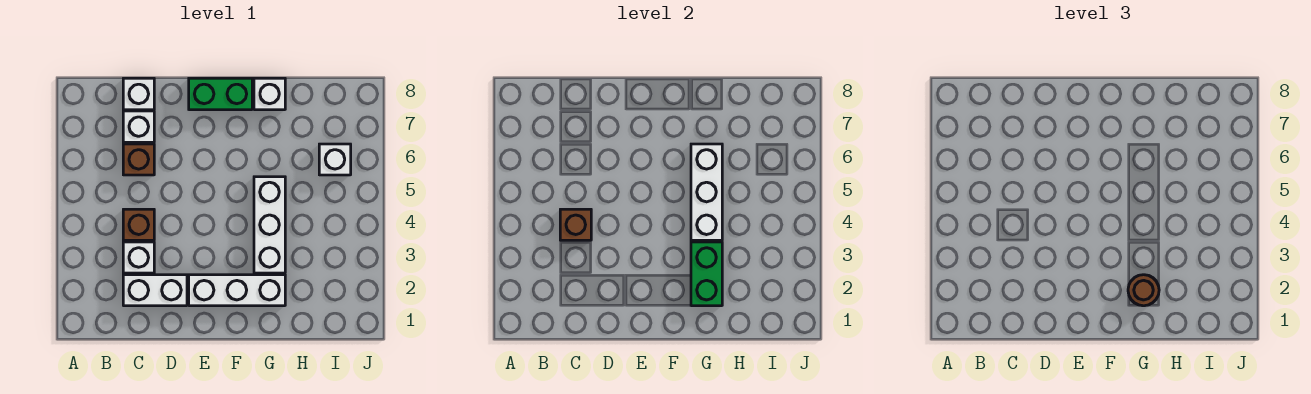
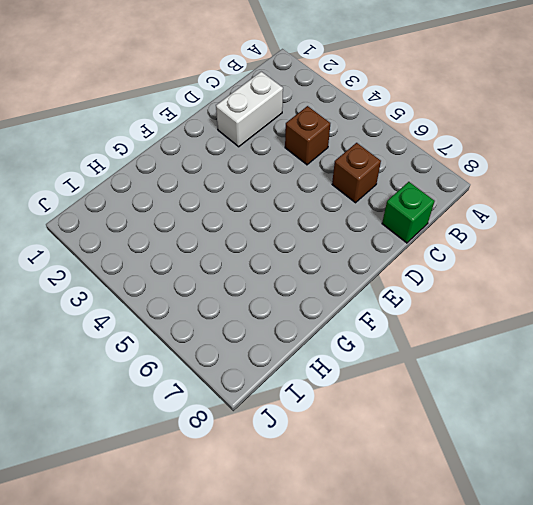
green 1x1 brick [382,182,435,243] -> white 1x1 brick [123,78,154,110]
none -> white 1x1 brick [123,242,154,273]
none -> white 1x1 brick [123,111,154,142]
none -> white 1x3 brick [189,275,285,306]

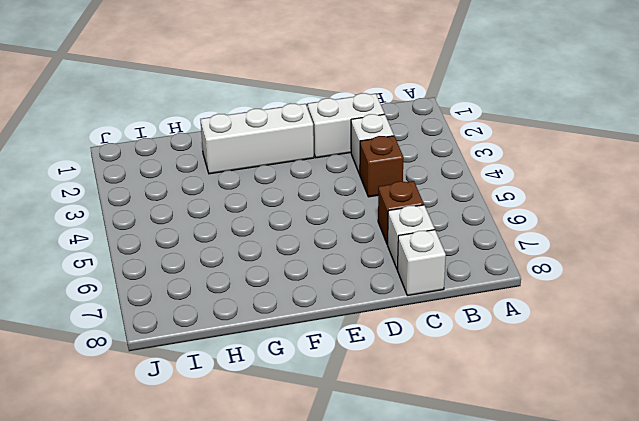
none -> green 1x2 brick [189,78,252,110]
none -> white 1x3 brick [254,177,285,273]
none -> white 1x1 brick [254,78,285,110]

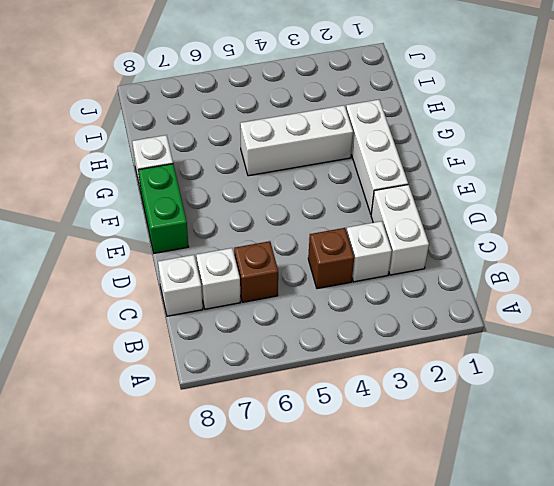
none -> white 1x1 brick [319,144,351,175]
none -> brown 1x1 brick [560,209,591,240]
none -> green 1x2 brick [691,242,722,306]

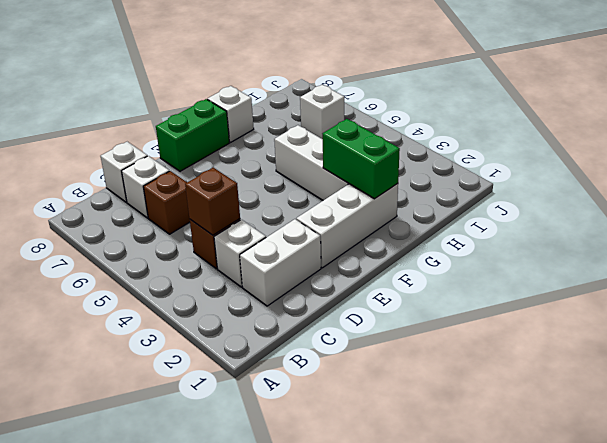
none -> white 1x3 brick [691,144,722,240]
none -> brown 1x1 round brick [1128,275,1159,306]

